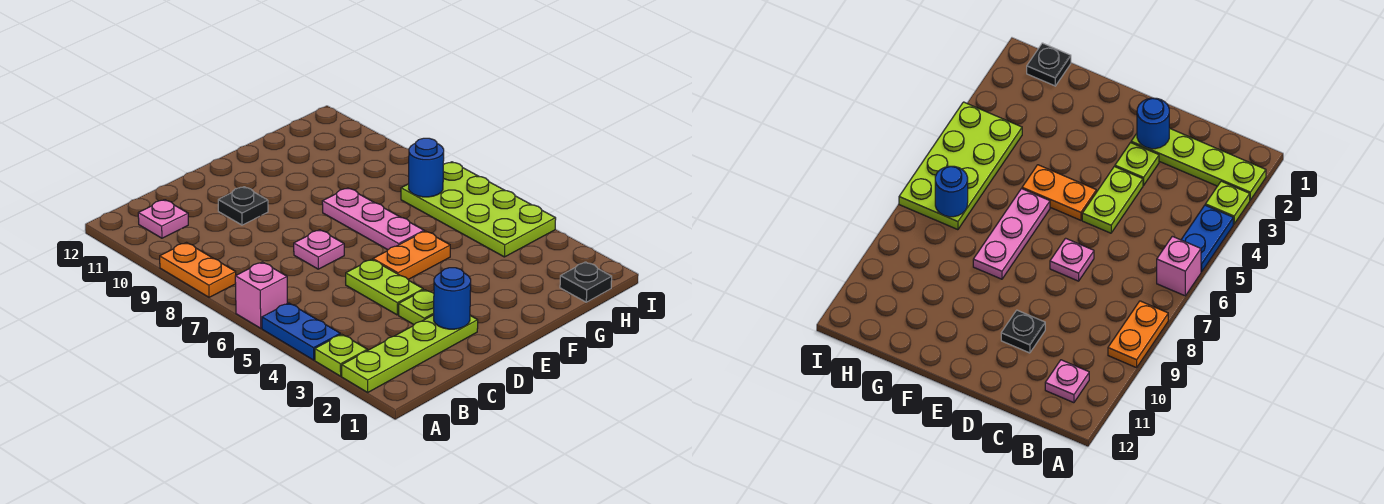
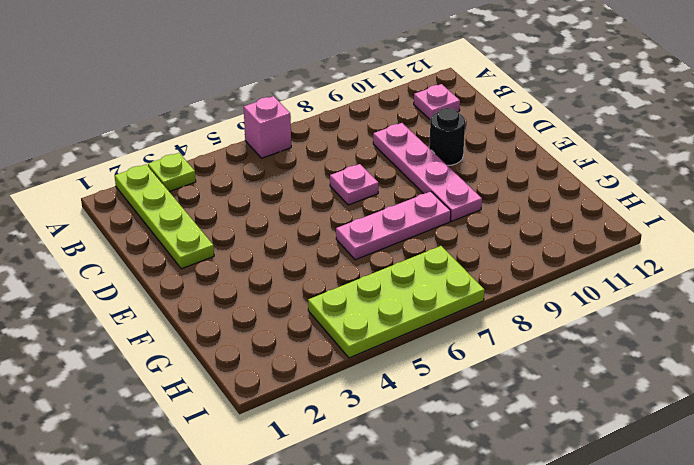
pink 1x4 plate [373,123,482,221] -> none
black 1x1 round brick [429,108,465,165] -> black 1x1 plate [218,187,268,225]
none -> blue 1x2 plate [262,303,340,360]
none -> orange 1x2 plate [160,243,236,297]
none -> lime 1x1 plate [399,290,434,324]

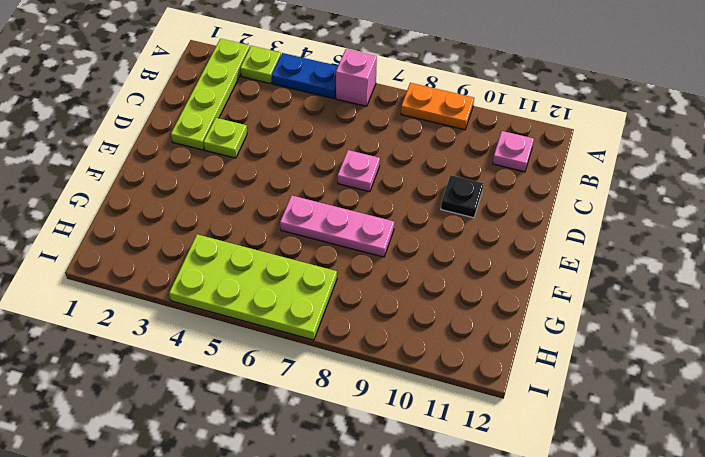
none -> lime 1x2 plate [346,259,423,315]
none -> orange 1x2 plate [373,231,450,279]
none -> black 1x1 plate [560,262,612,302]

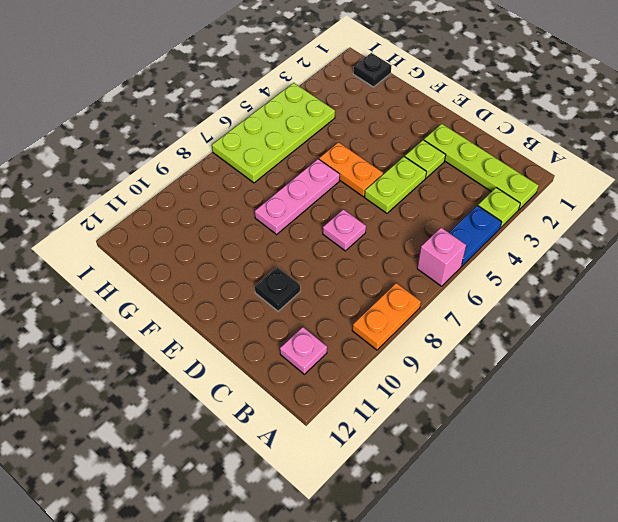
none -> blue 1x1 round brick [434,268,471,329]
none -> blue 1x1 round brick [409,138,444,197]

